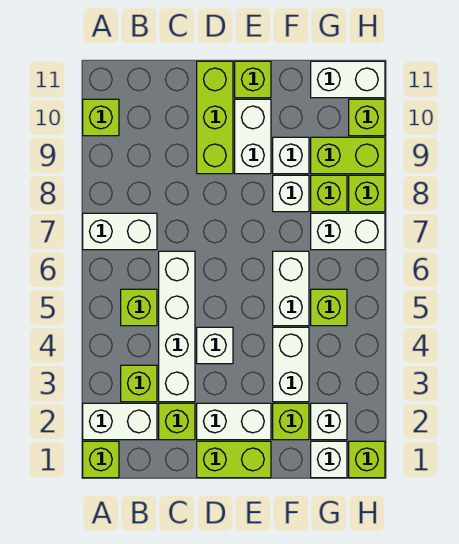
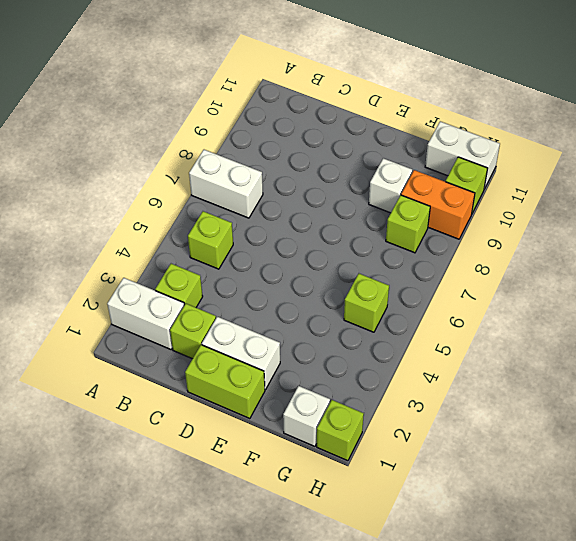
orange 1x2 brick [401,170,475,239] -> lime 1x2 brick [311,137,385,174]
none -> lime 1x1 brick [83,441,119,478]
none -> lime 1x1 brick [83,99,119,136]
none -> white 1x4 brick [159,251,195,402]

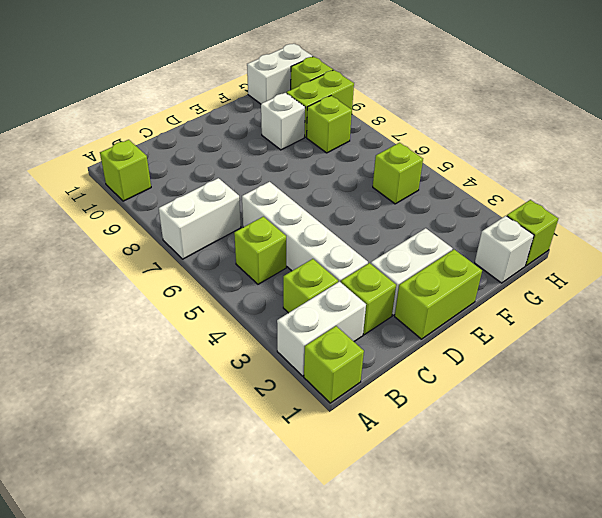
none -> white 1x1 brick [197,327,233,364]
none -> lime 1x3 brick [197,61,233,174]
none -> white 1x2 brick [235,99,271,174]

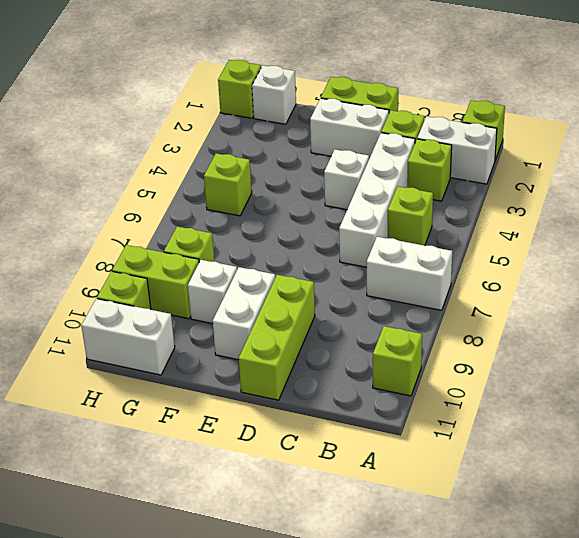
none -> lime 1x1 brick [235,61,271,98]
none -> lime 1x1 brick [273,403,309,440]
none -> white 1x2 brick [273,327,309,402]

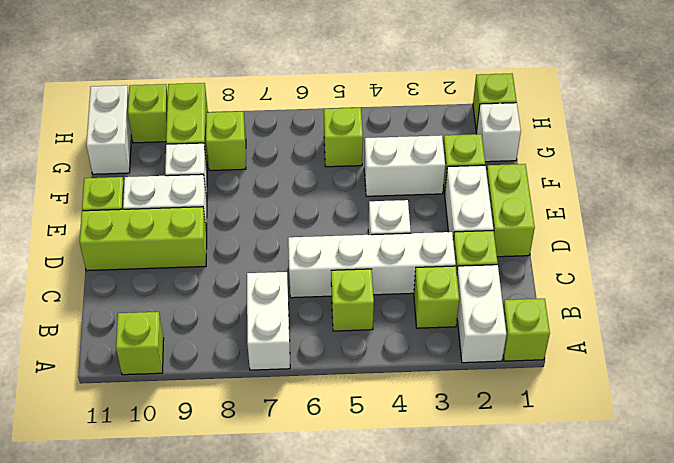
none -> white 1x2 brick [273,251,309,326]
none -> white 1x1 brick [273,175,309,212]
none -> white 1x1 brick [311,403,347,440]

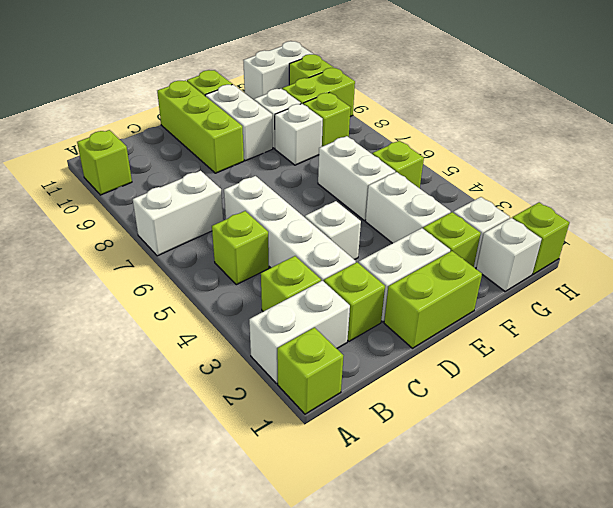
none -> white 1x2 brick [311,213,385,250]
none -> lime 1x1 brick [349,175,385,212]

